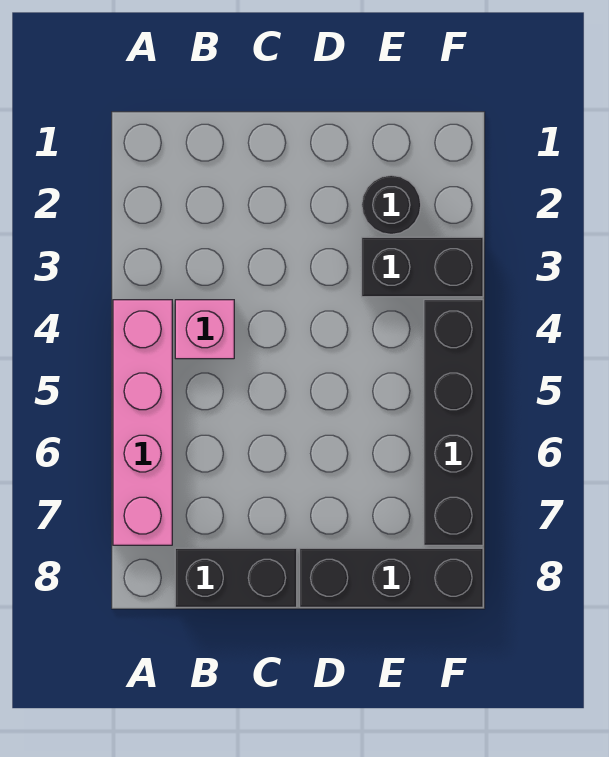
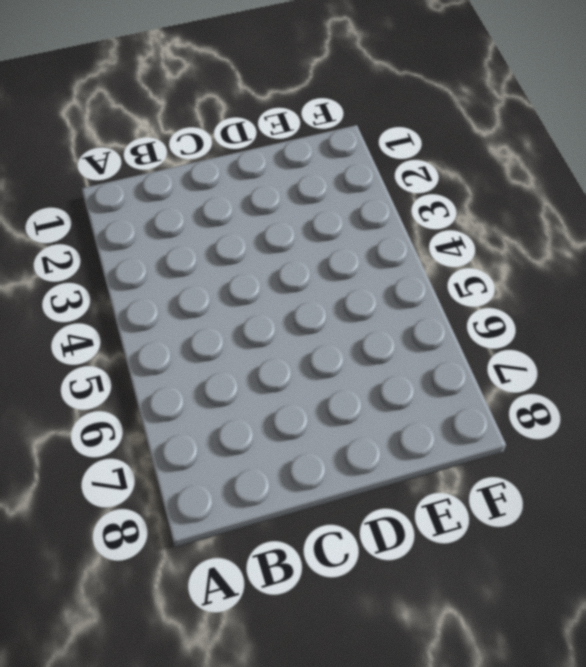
none -> pink 1x4 brick [113,300,172,545]
none -> pink 1x1 brick [175,300,234,359]

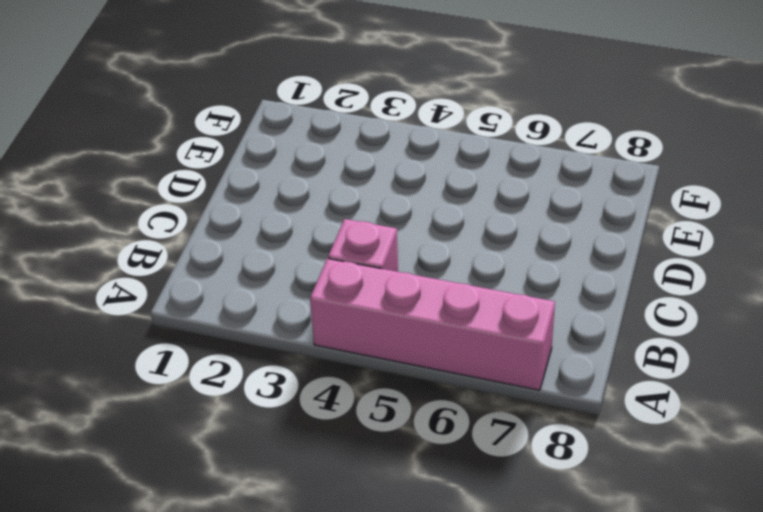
none -> black 1x2 brick [175,548,297,607]
none -> black 1x3 brick [300,548,483,607]

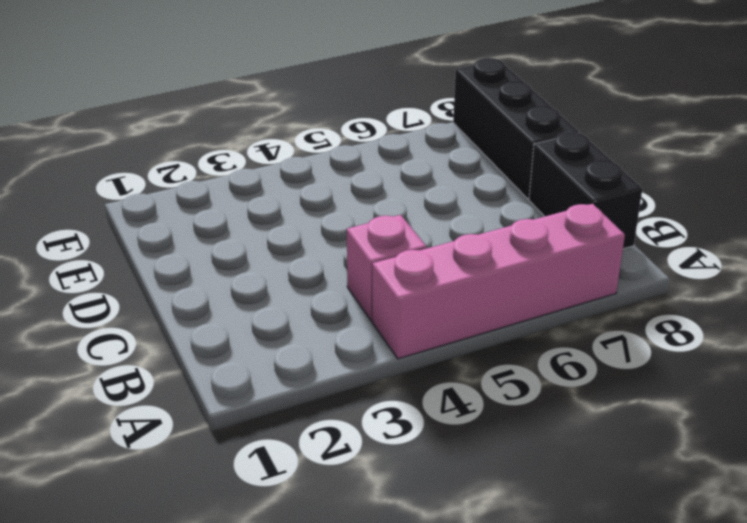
none -> black 1x1 round brick [362,175,421,234]
none -> black 1x2 brick [362,237,483,297]

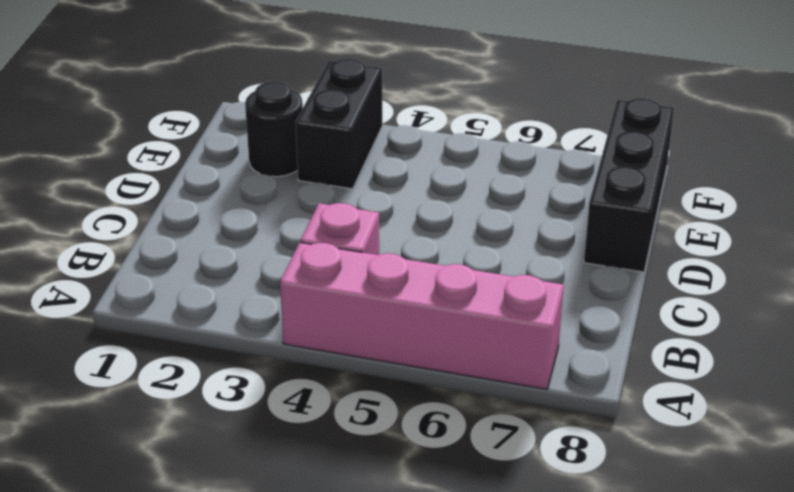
none -> black 1x2 brick [175,548,297,607]
none -> black 1x4 brick [424,300,483,545]

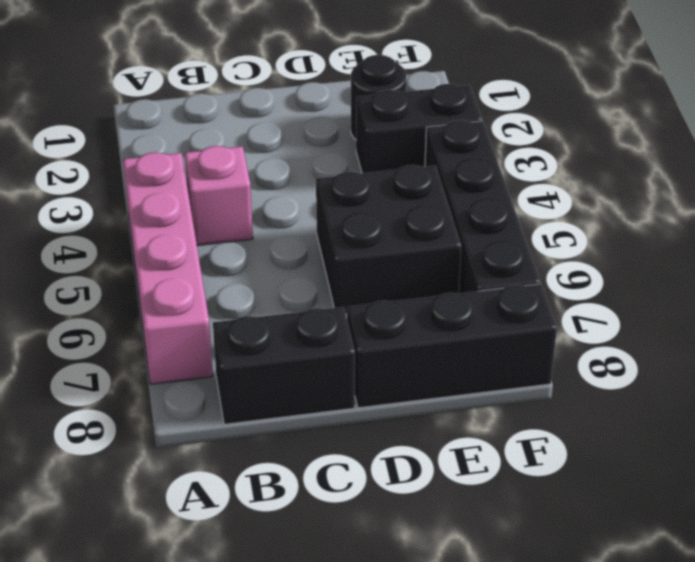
black 2x2 brick [316,165,461,314] -> none

